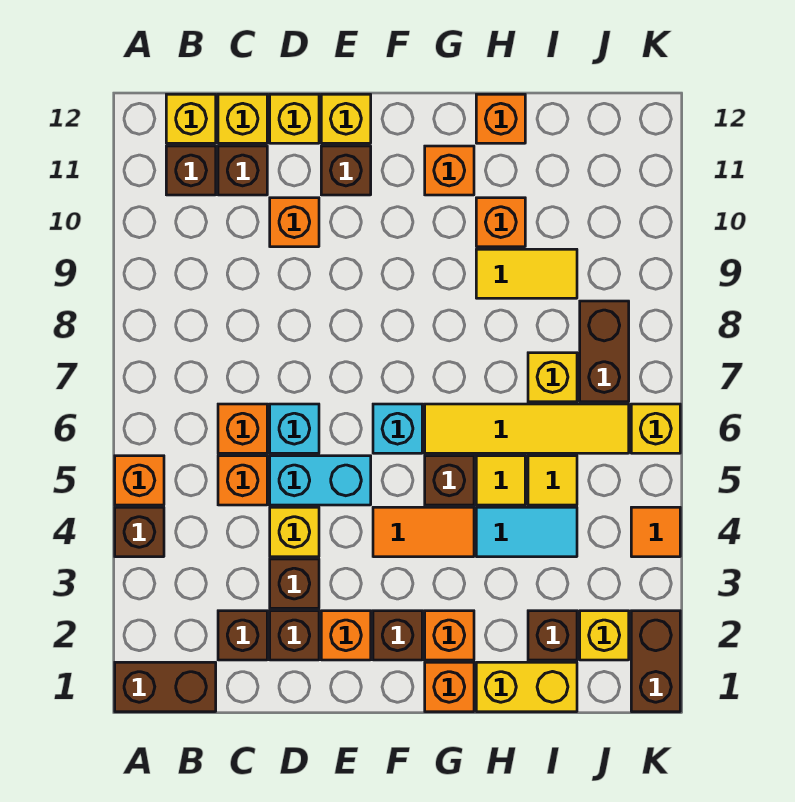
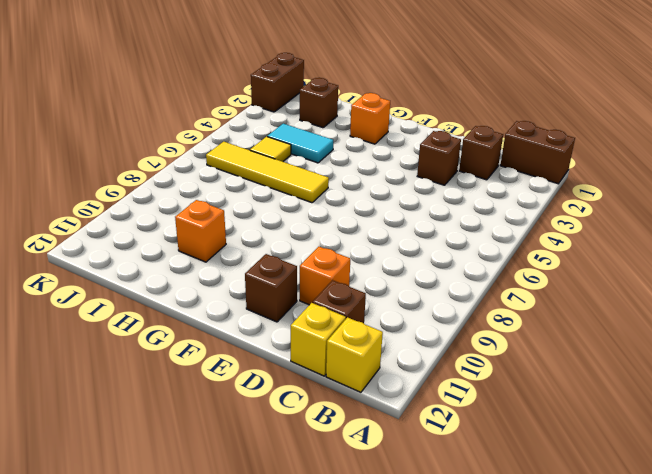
none -> brown 1x1 brick [115,507,164,557]
none -> orange 1x1 brick [115,456,164,505]
none -> brown 1x1 brick [166,146,216,195]
none -> orange 1x1 brick [218,456,267,505]

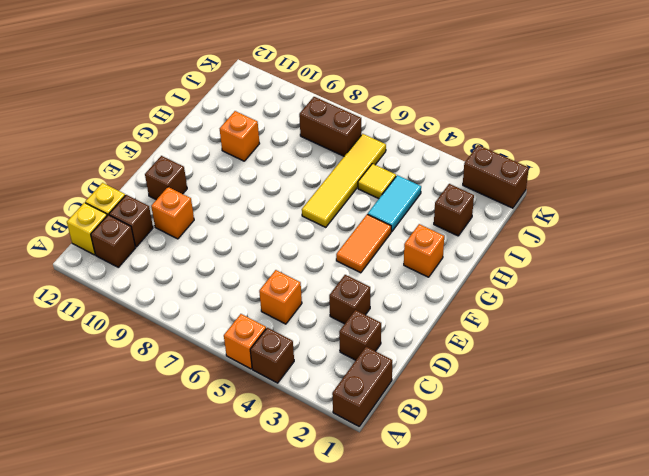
none -> orange 1x1 brick [218,404,267,453]
none -> brown 1x1 brick [270,611,319,660]
none -> yellow 1x1 brick [270,507,319,557]
none -> cyan 1x2 brick [270,456,371,505]

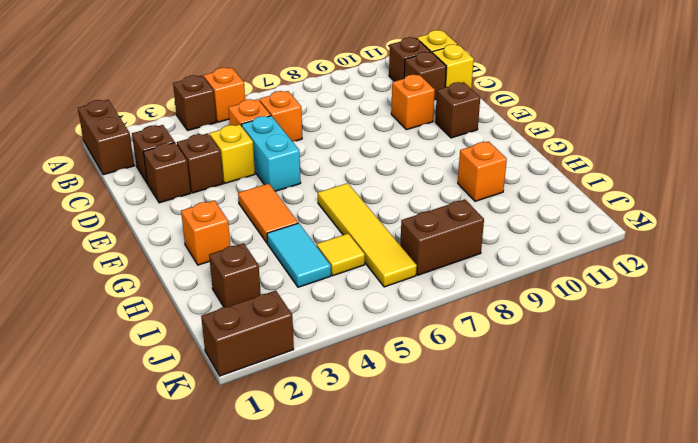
none -> cyan 1x1 brick [270,404,319,453]
none -> yellow 1x1 brick [270,94,319,143]
none -> orange 1x1 brick [321,611,371,660]
none -> yellow 1x1 brick [321,94,371,143]

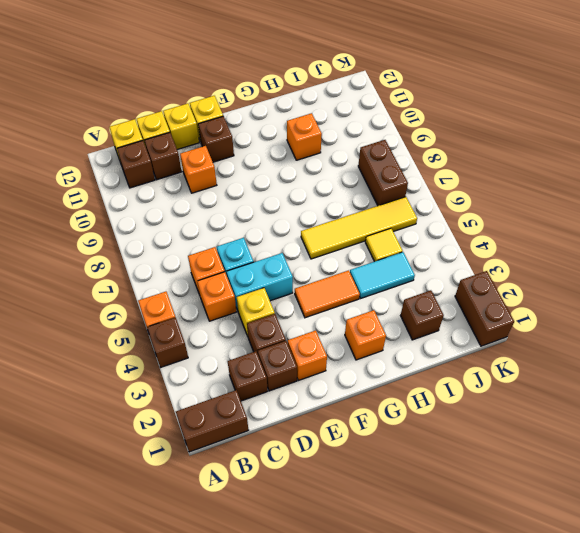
none -> brown 1x1 brick [373,611,422,660]
none -> cyan 1x1 brick [373,404,422,453]
none -> orange 1x1 brick [425,662,474,712]
none -> brown 1x1 brick [425,456,474,505]

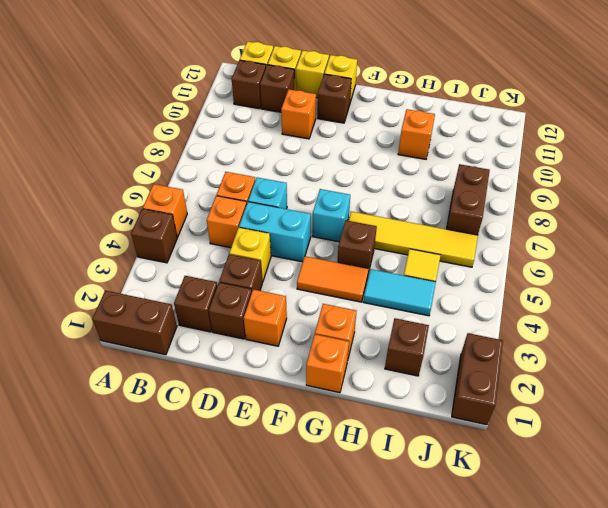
none -> brown 1x1 brick [373,611,422,660]
none -> orange 1x1 brick [425,146,474,195]
none -> yellow 1x2 brick [476,662,577,712]
none -> yellow 1x1 tile [476,456,525,505]

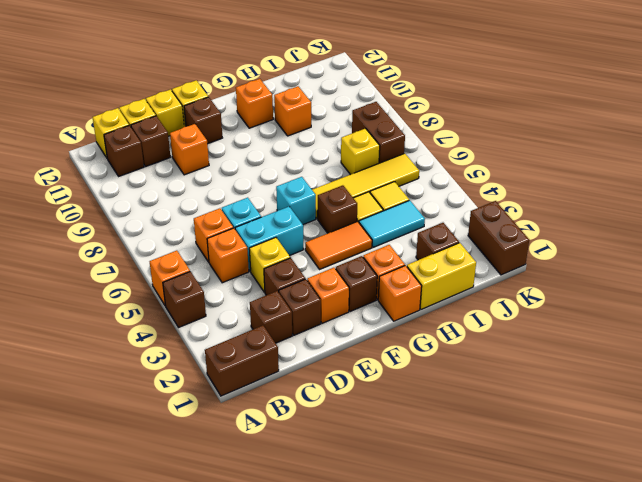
none -> yellow 1x2 tile [476,249,577,298]
none -> orange 1x1 brick [476,94,525,143]
none -> yellow 1x1 brick [580,611,629,660]
none -> orange 1x1 tile [631,507,680,557]

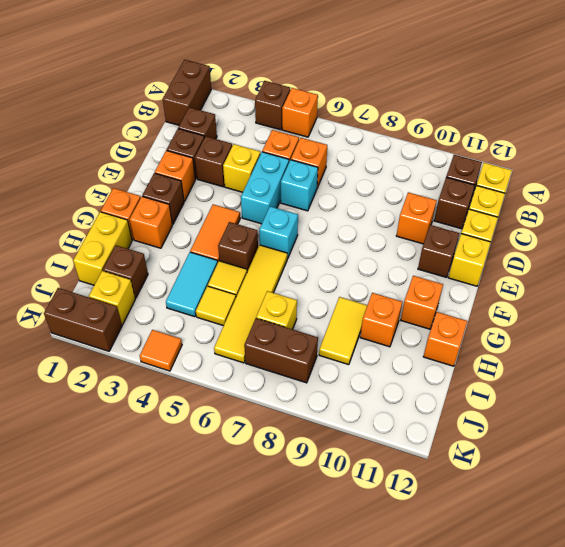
none -> yellow 1x1 brick [631,404,680,453]

